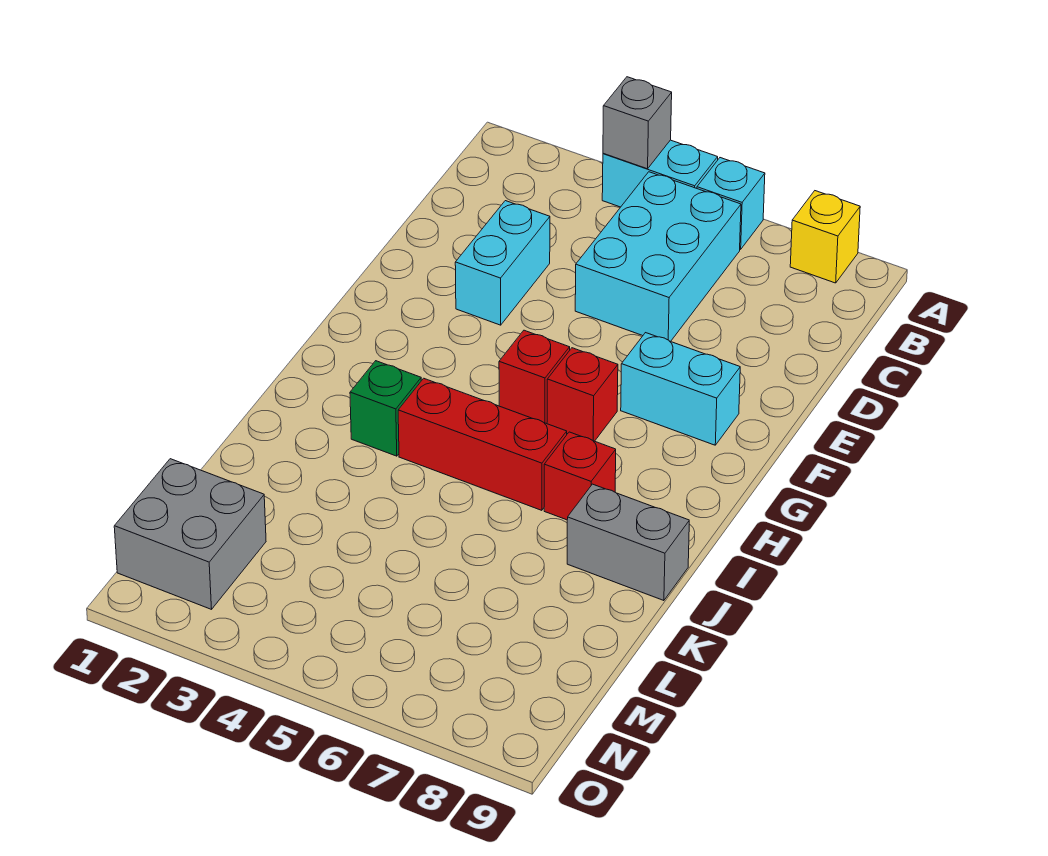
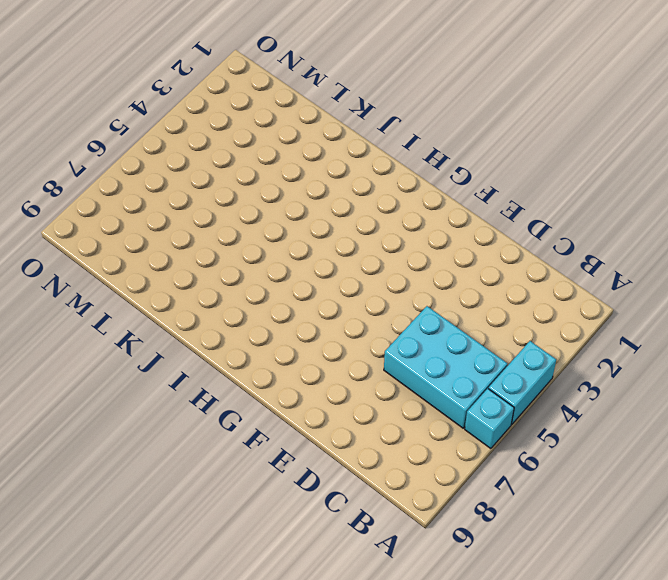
none -> yellow 1x1 brick [790,191,860,283]
none -> cyan 1x2 brick [455,201,550,325]
none -> cyan 1x2 brick [621,333,740,445]

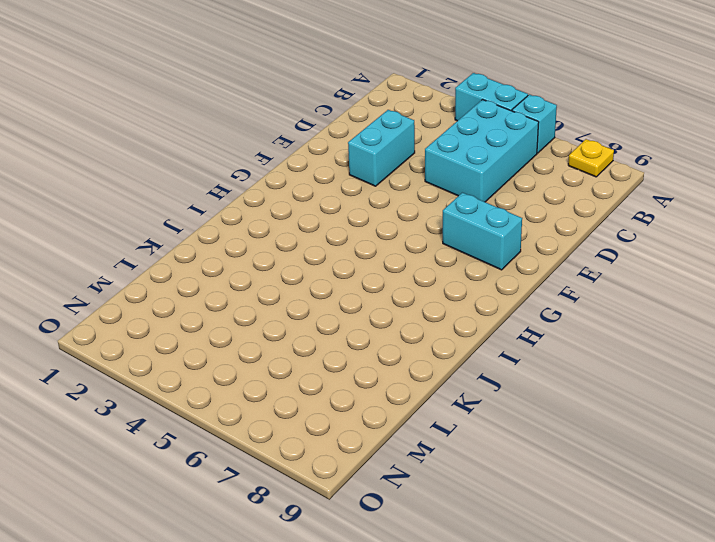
yellow 1x1 plate [568,139,614,177] -> yellow 1x1 brick [790,191,860,283]
none -> red 1x1 brick [499,330,570,423]
none -> red 1x1 brick [547,348,618,441]
none -> green 1x1 brick [350,361,421,456]

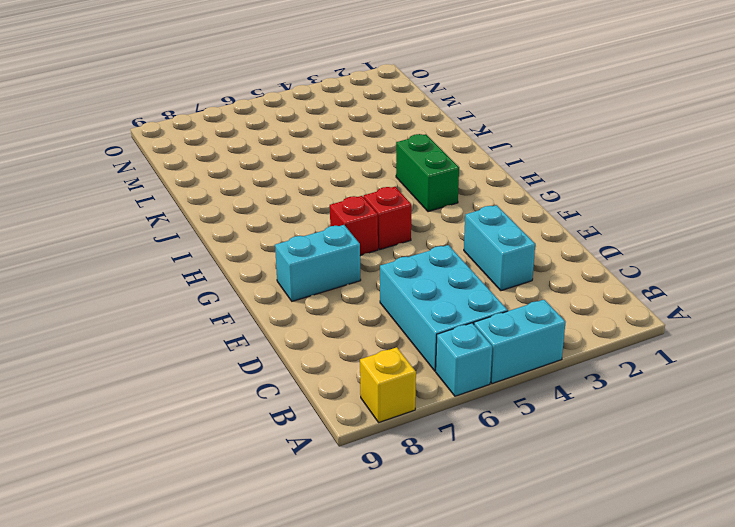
green 1x2 brick [396,134,459,212] -> green 1x1 brick [350,361,421,456]
none -> red 1x3 brick [398,378,567,510]
none -> red 1x1 brick [544,432,616,520]
none -> grey 1x2 brick [567,484,689,601]

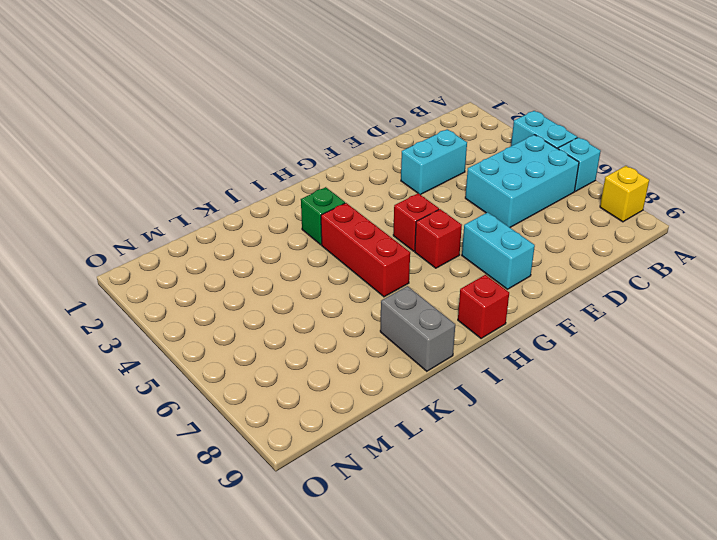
red 1x1 brick [458,275,509,339] -> red 1x1 brick moved to [544,432,616,520]
none -> grey 2x2 brick [114,459,266,609]
none -> grey 1x1 brick [603,77,672,169]

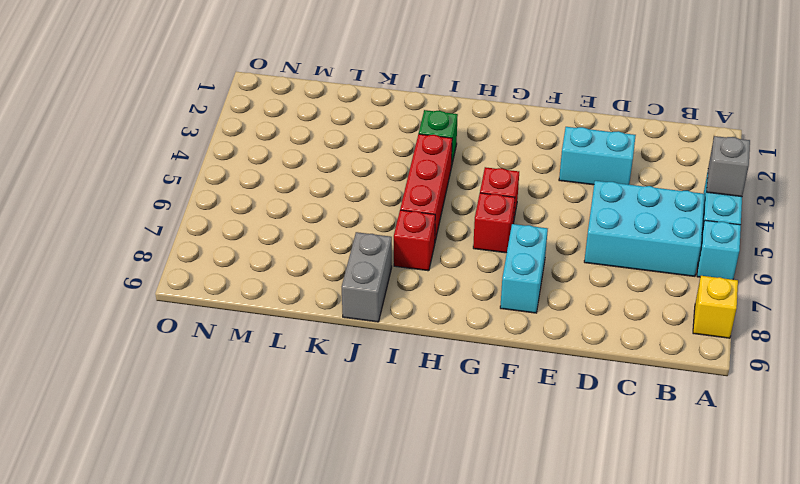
none -> grey 2x2 brick [114,459,266,609]

